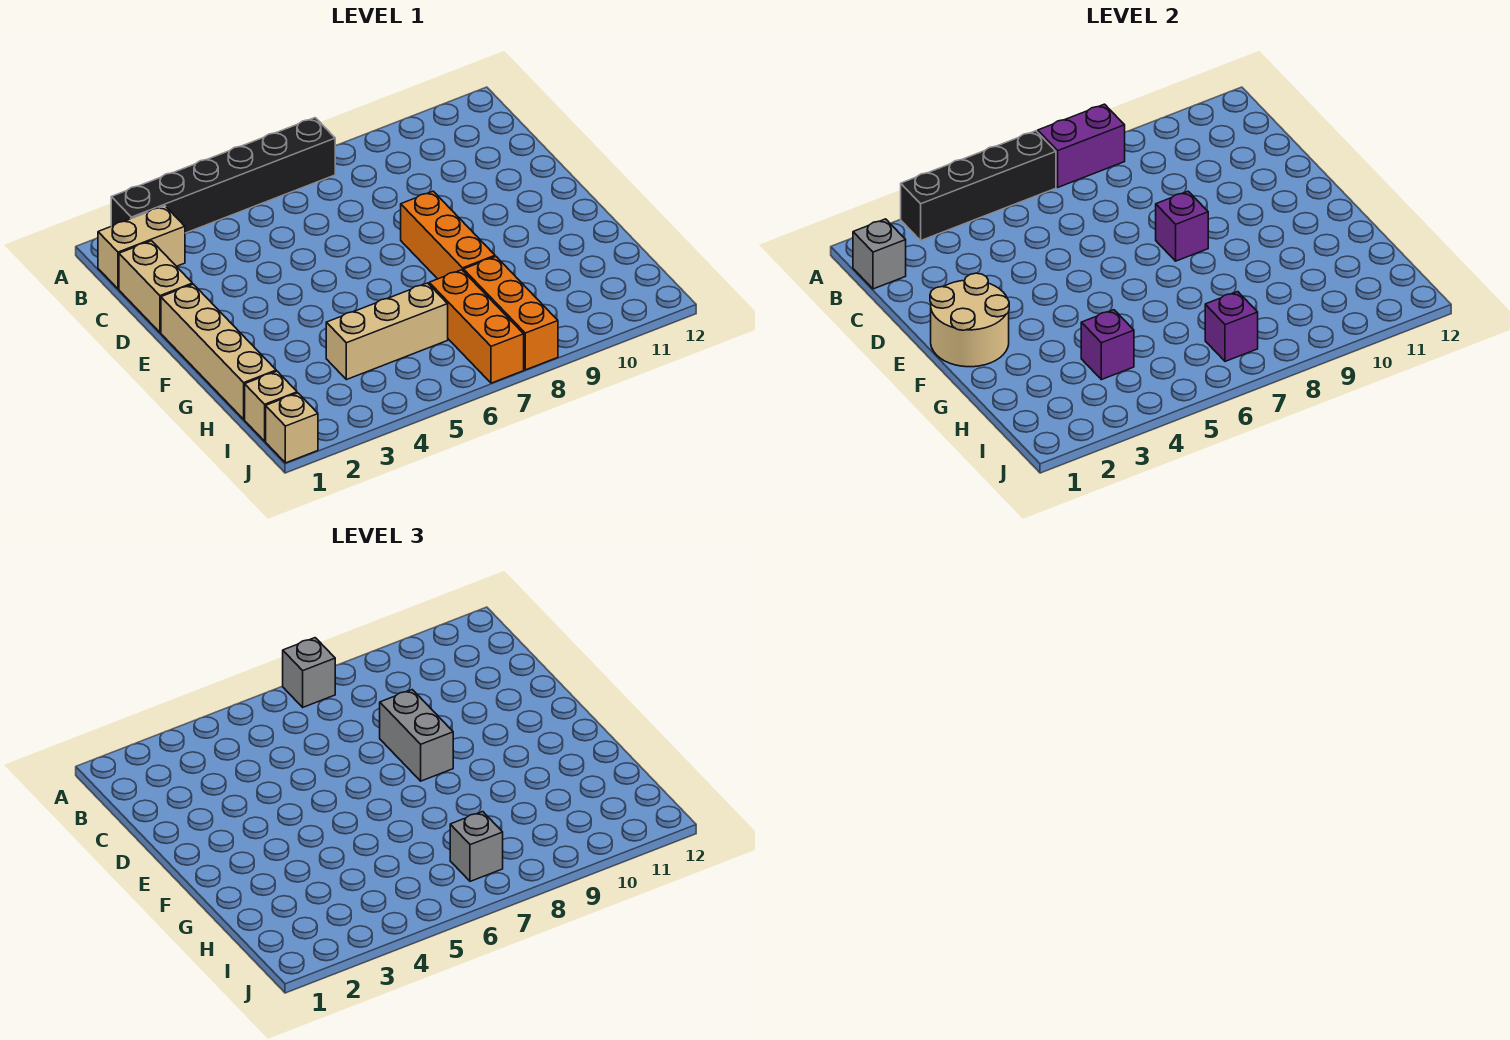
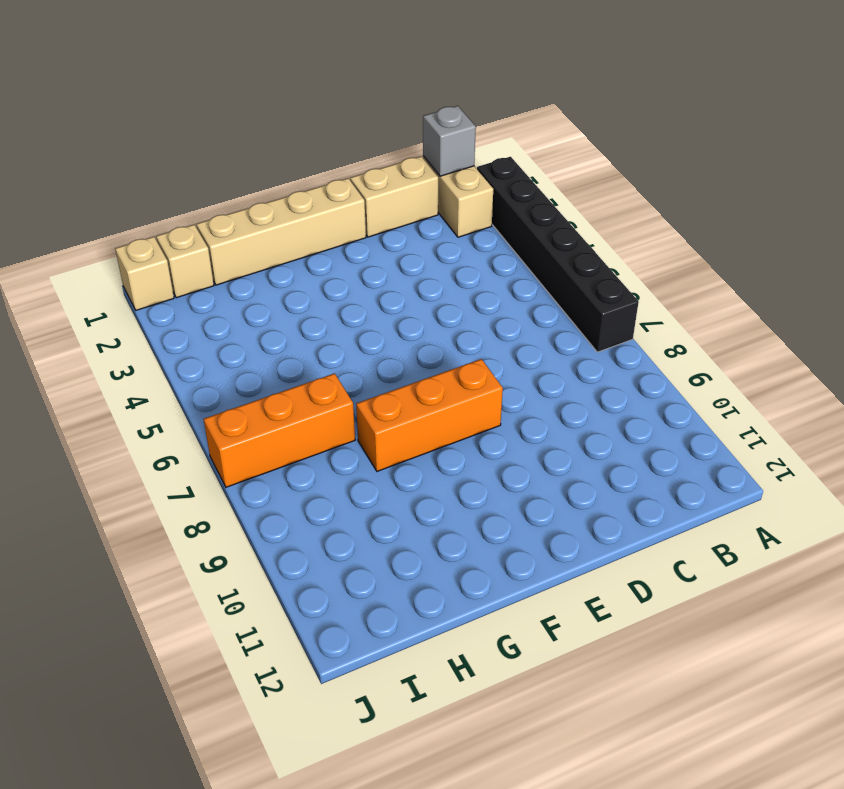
none -> tan 1x3 brick [326,283,448,380]
none -> orange 1x3 brick [464,257,558,370]
none -> black 1x4 brick [901,131,1056,240]

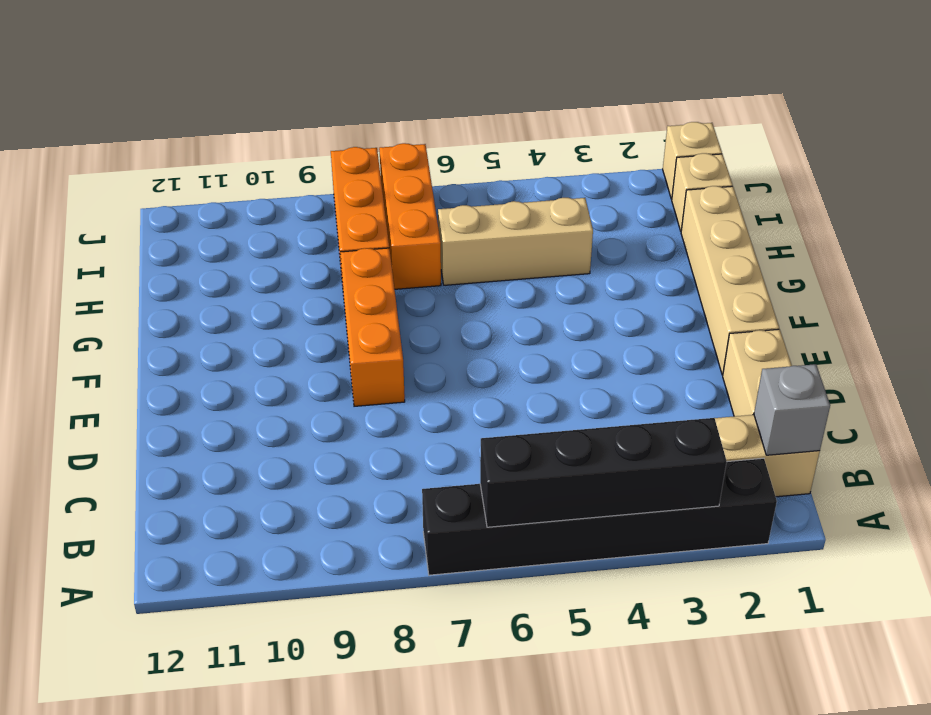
none -> purple 1x2 brick [1038,104,1125,187]
none -> tan 2x2 round brick [930,273,1009,367]
none -> purple 1x1 brick [1156,191,1208,261]

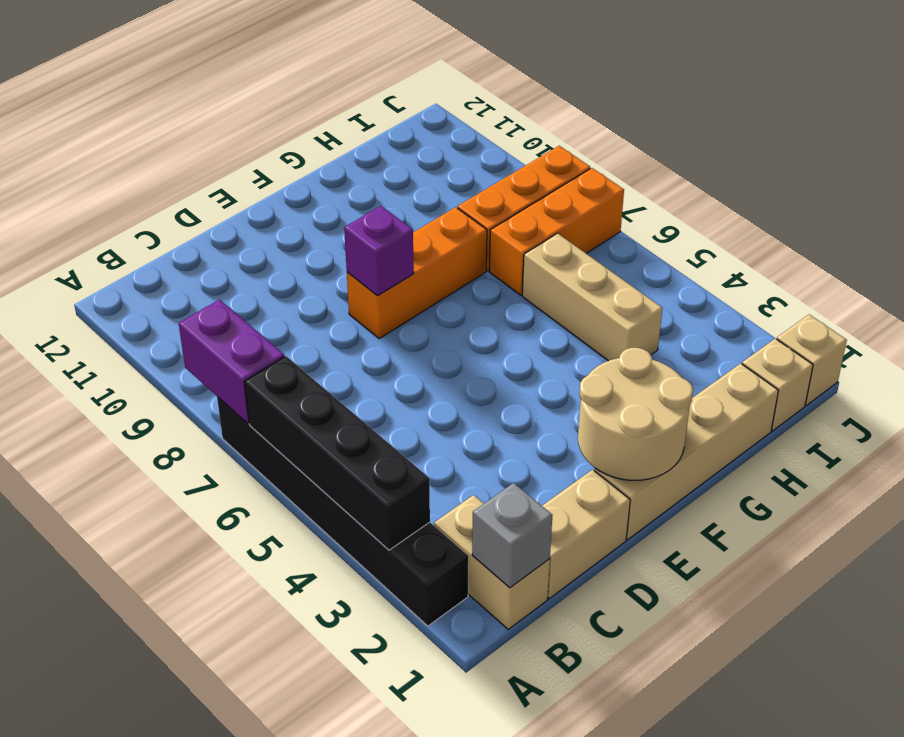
none -> purple 1x1 brick [1081,310,1134,380]
none -> purple 1x1 brick [1205,292,1258,361]
none -> grey 1x1 brick [283,638,335,707]

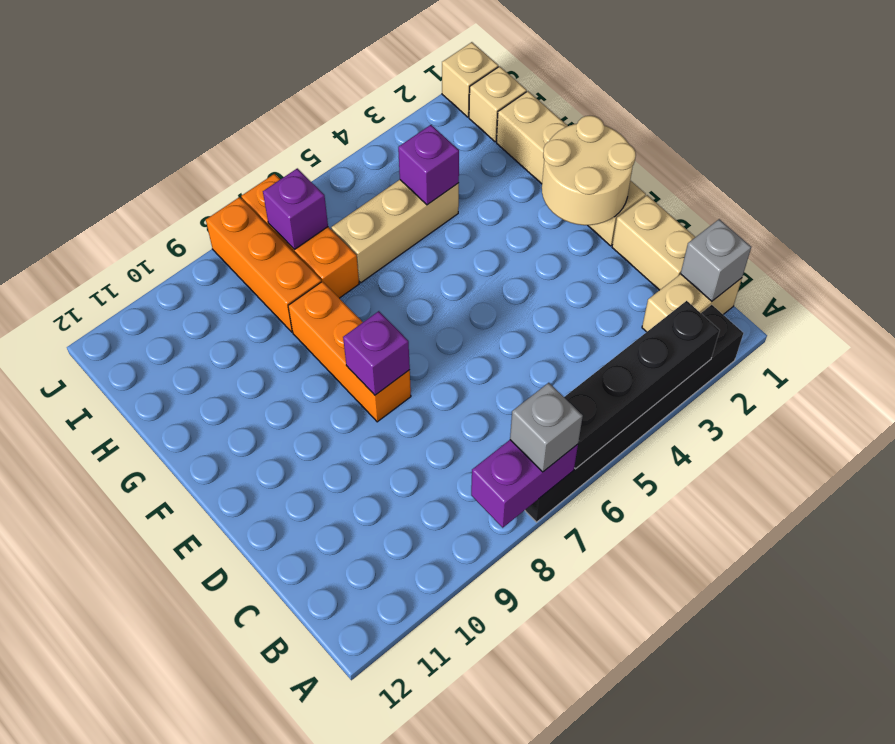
none -> grey 1x2 brick [380,690,453,781]
none -> grey 1x1 brick [450,812,503,881]

